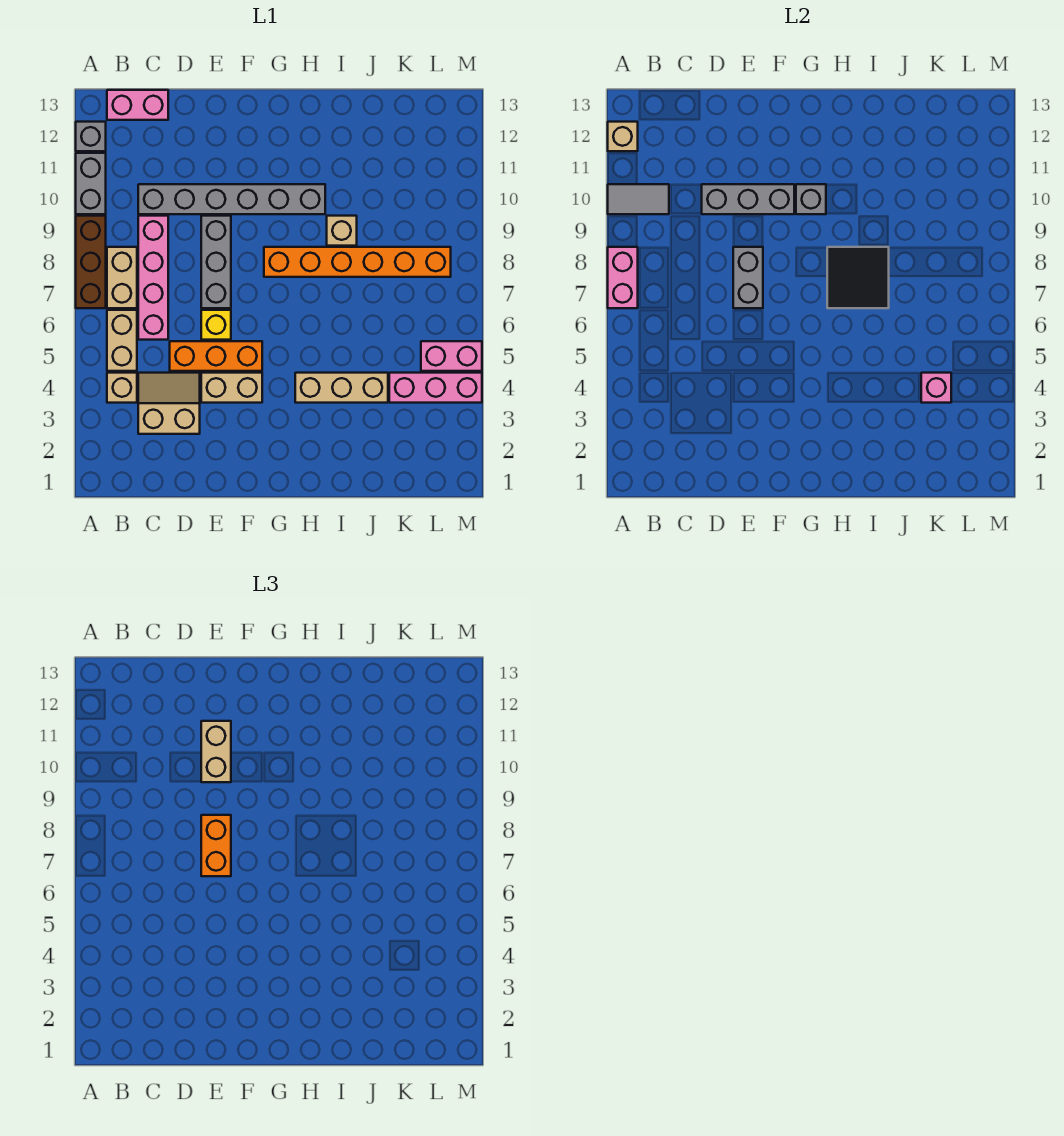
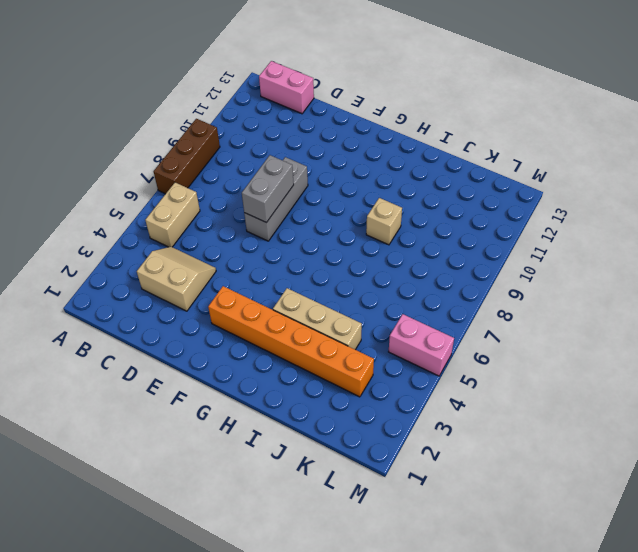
orange 1x6 brick [208,286,374,397] -> orange 1x6 brick moved to [264,247,451,277]
none -> grey 1x2 brick [76,153,106,214]
none -> grey 1x1 brick [76,122,106,151]
none -> tan 1x1 brick [107,373,137,403]

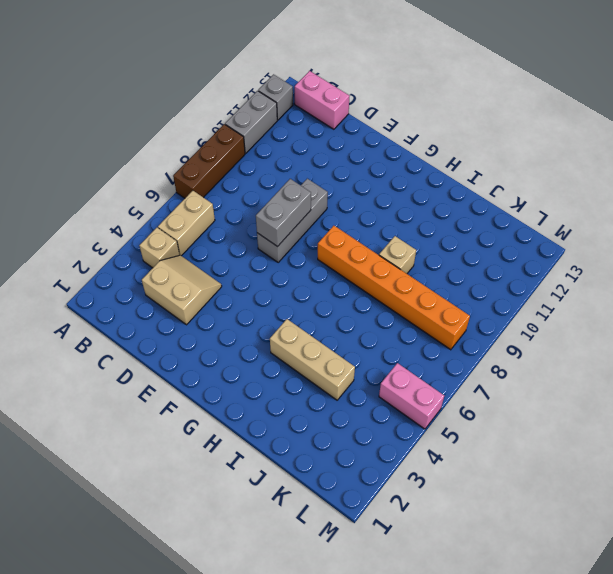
none -> tan 1x2 brick [107,247,137,308]
none -> pink 1x4 brick [138,216,168,340]
none -> grey 1x6 brick [138,184,325,214]

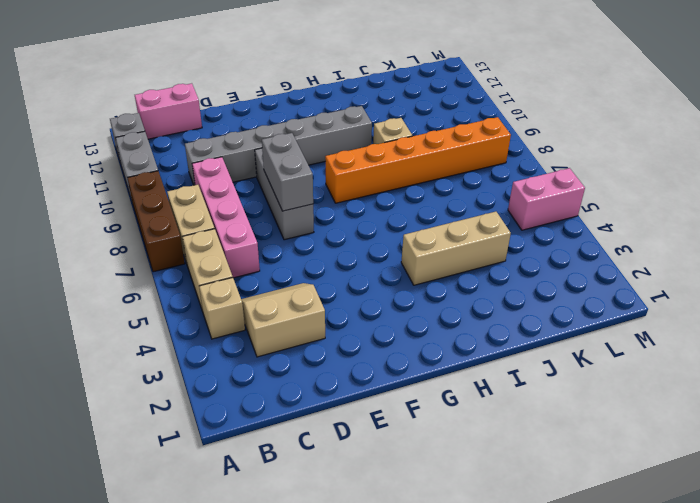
none -> orange 1x3 brick [170,341,262,371]
none -> tan 1x2 brick [201,373,262,403]
none -> yellow 1x1 brick [201,310,231,340]

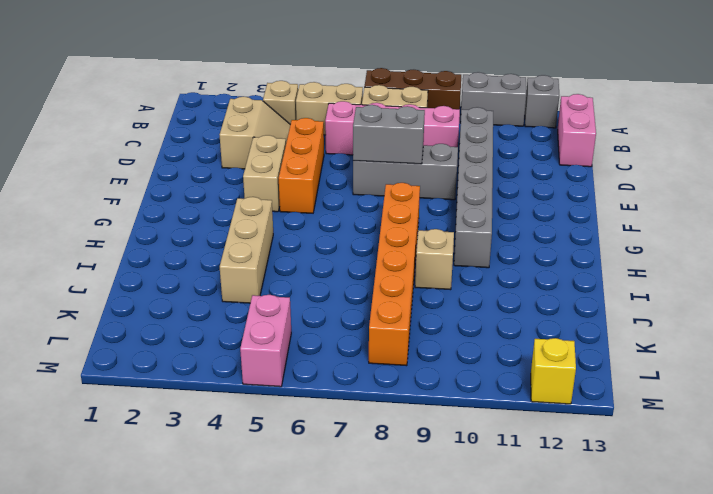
yellow 1x1 brick [531,338,576,404] -> yellow 1x1 brick moved to [201,310,231,340]
none -> pink 1x3 brick [389,373,482,403]
none -> pink 1x2 brick [608,247,638,308]
none -> grey 1x2 tile [608,184,669,214]

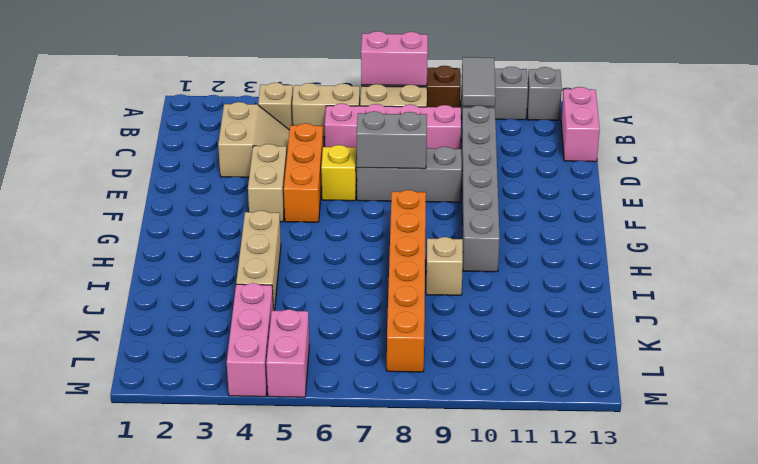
none -> tan 1x1 brick [608,122,638,151]
none -> grey 1x3 brick [702,184,794,214]
none -> grey 1x1 brick [796,184,826,214]

